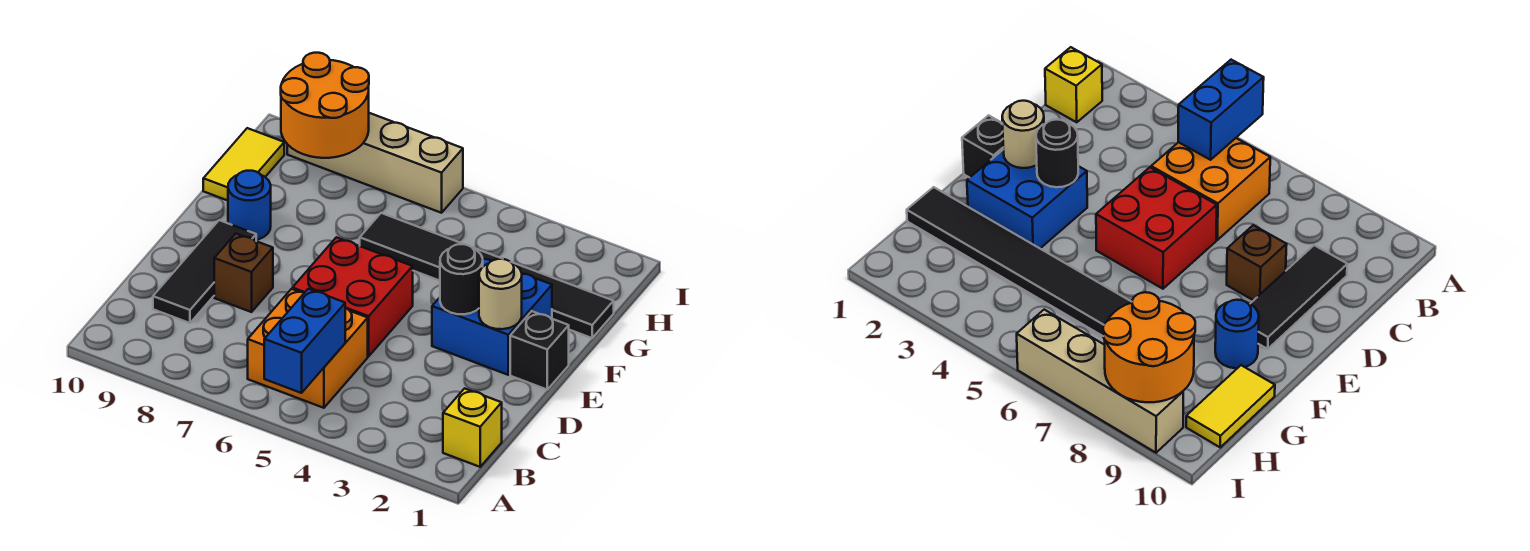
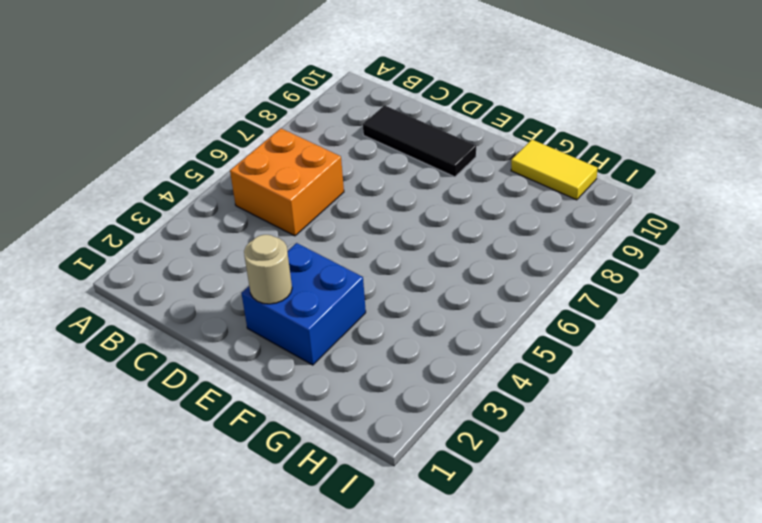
none -> yellow 1x1 brick [443,388,502,467]
none -> red 2x2 brick [293,237,413,356]
none -> brown 1x1 brick [214,234,273,312]

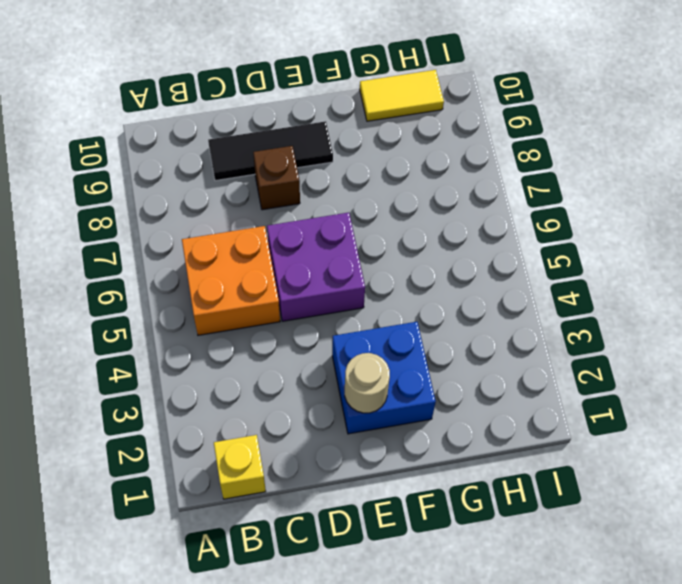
purple 2x2 brick [267,213,365,321] -> red 2x2 brick [293,237,413,356]
none -> black 1x1 brick [510,311,569,389]
none -> blue 1x1 round brick [228,171,271,240]
none -> black 1x6 tile [360,213,614,338]

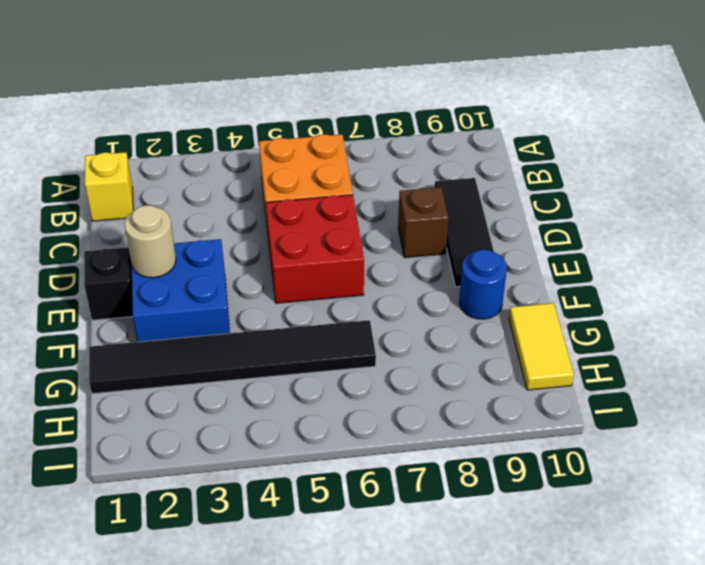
none -> tan 1x4 brick [287,113,463,213]
none -> blue 1x2 brick [264,289,345,393]
none -> black 1x1 round brick [440,244,483,314]

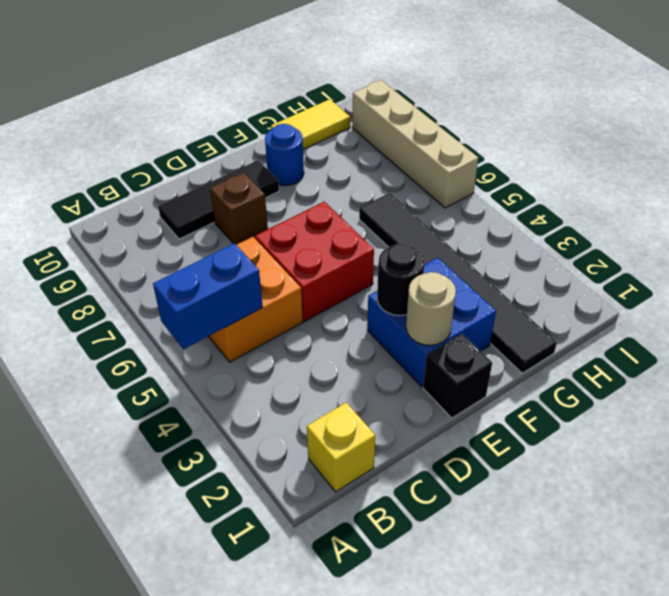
none -> orange 2x2 round brick [281,53,369,158]

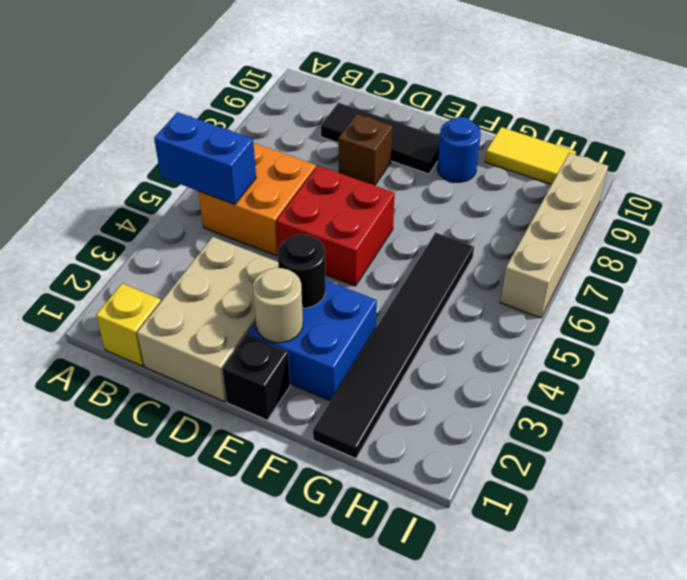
tan 2x3 brick [137,237,278,402] -> none
none -> orange 2x2 round brick [281,53,369,158]

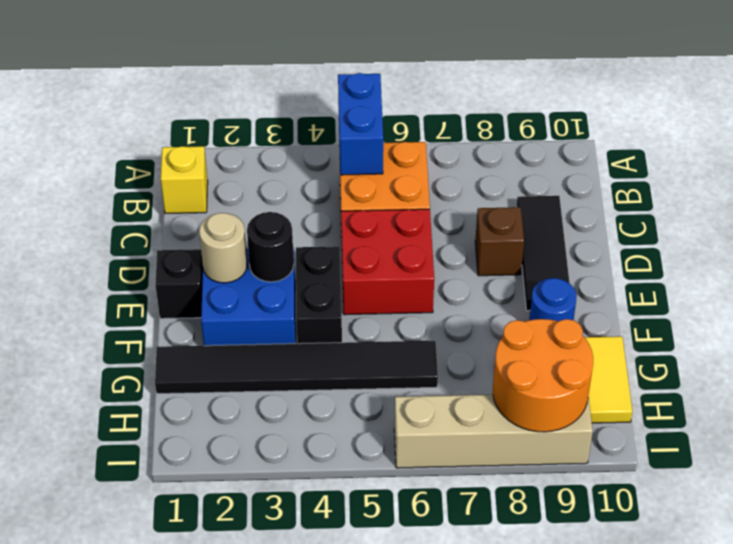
black 1x2 brick [296,246,342,344] -> none

